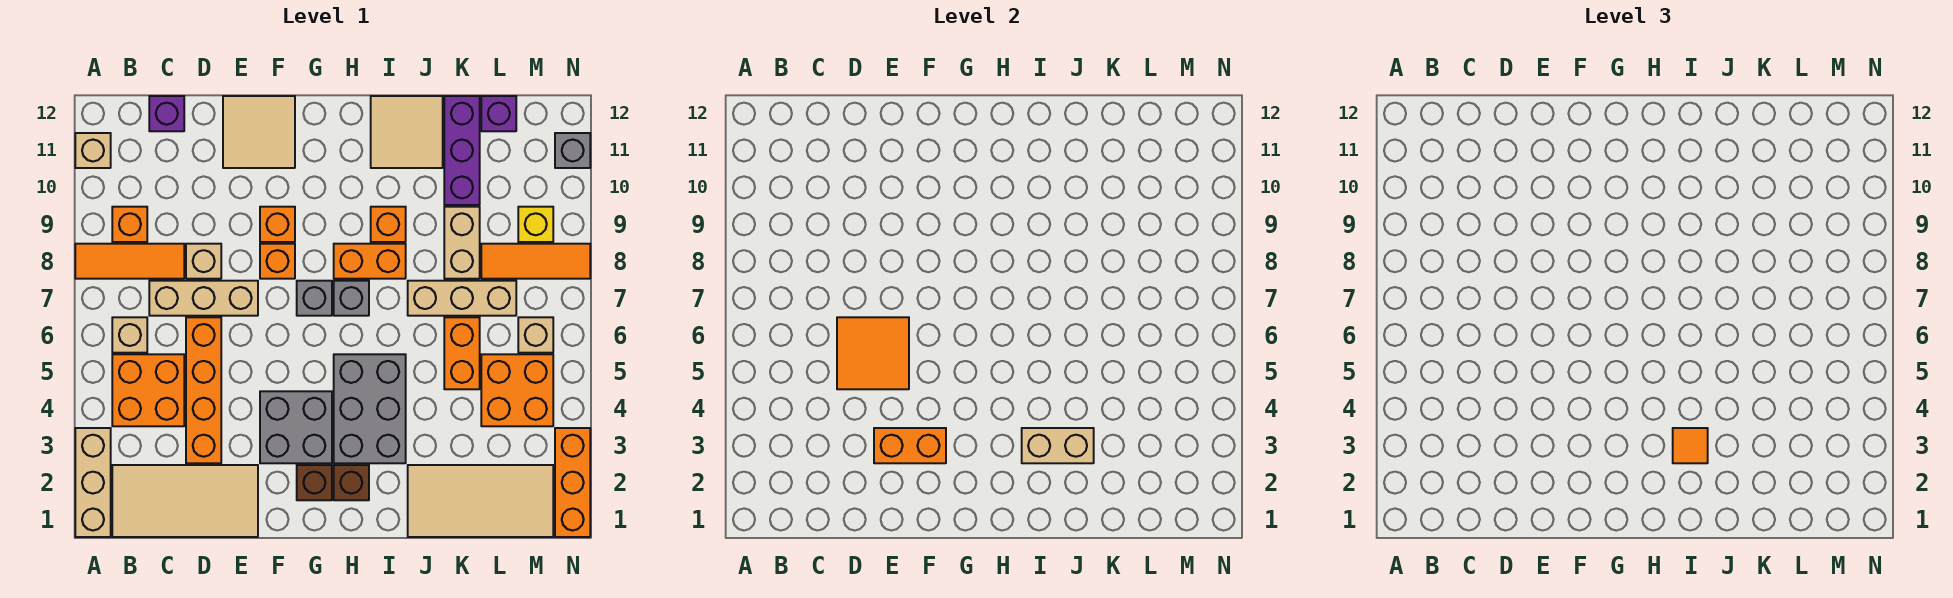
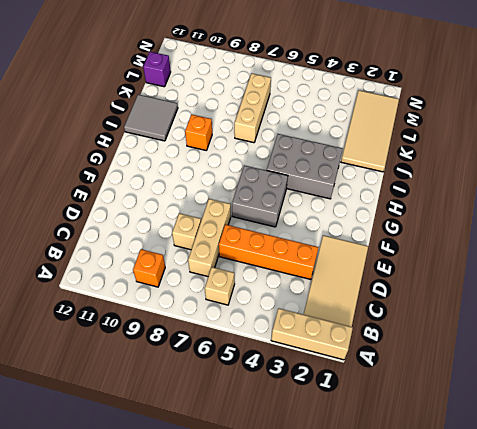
grey 2x2 brick [232,165,288,227] -> grey 2x2 brick moved to [260,391,332,463]
grey 2x2 tile [124,94,178,141] -> tan 2x2 tile [371,96,443,168]
none -> orange 1x3 tile [75,244,184,279]
none -> tan 1x1 brick [75,133,111,168]
none -> orange 2x2 brick [112,354,184,426]
none -> purple 1x1 brick [149,96,184,131]

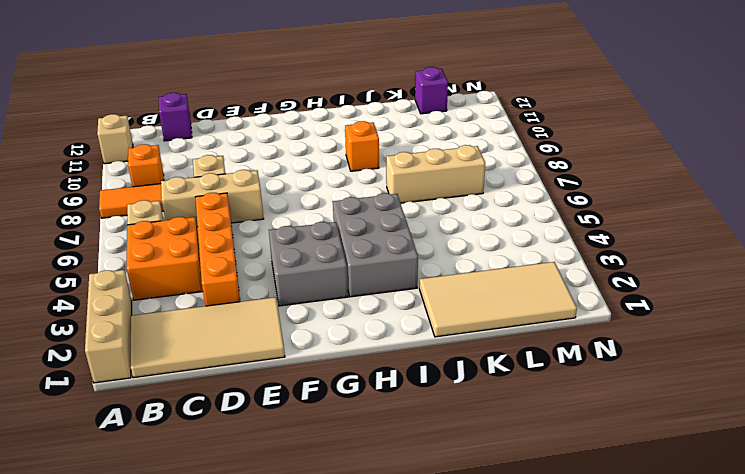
none -> tan 2x2 tile [223,96,295,168]
none -> orange 1x1 brick [260,244,295,279]
none -> orange 1x1 brick [260,207,295,242]
none -> brown 1x1 brick [297,465,332,500]

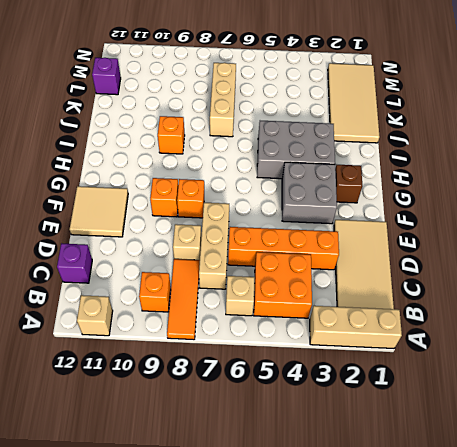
none -> grey 1x1 brick [297,281,332,316]
none -> brown 1x1 brick [334,465,369,500]
none -> grey 1x1 brick [334,281,369,316]
none -> orange 1x2 brick [334,244,406,279]

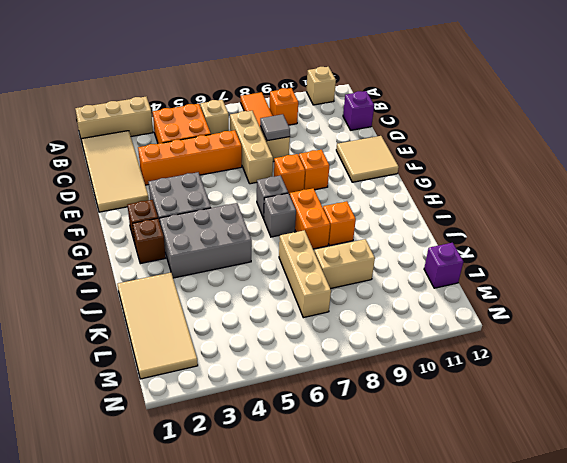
grey 1x1 tile [260,114,290,141] -> none
none -> tan 2x2 tile [371,96,443,168]
none -> orange 1x2 brick [444,317,480,389]
none -> purple 1x3 brick [444,96,480,205]
none -> orange 2x2 brick [481,354,553,426]

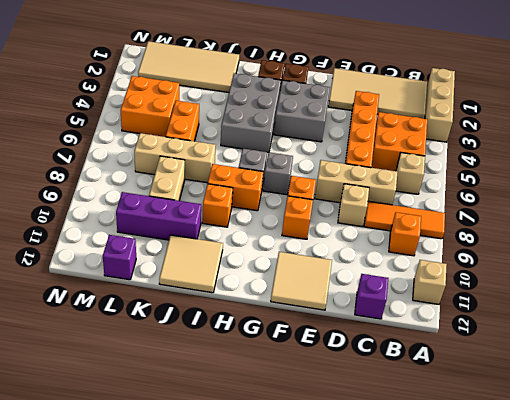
purple 1x3 brick [116,192,201,240] -> purple 1x3 brick turned to [444,96,480,205]
none -> orange 1x3 tile [481,244,590,279]
none -> tan 1x1 brick [518,317,553,353]
none -> yellow 1x1 brick [518,207,553,242]
none -> orange 1x3 brick [555,428,590,537]

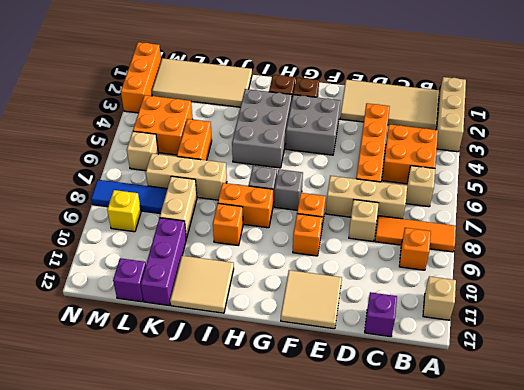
blue 1x3 tile [91,180,167,214] -> orange 1x3 tile [481,244,590,279]
none -> grey 1x1 brick [555,133,590,168]
none -> orange 2x2 tile [837,317,909,389]
none -> orange 1x2 brick [874,428,946,463]
none -> tan 1x2 brick [1022,428,1094,463]

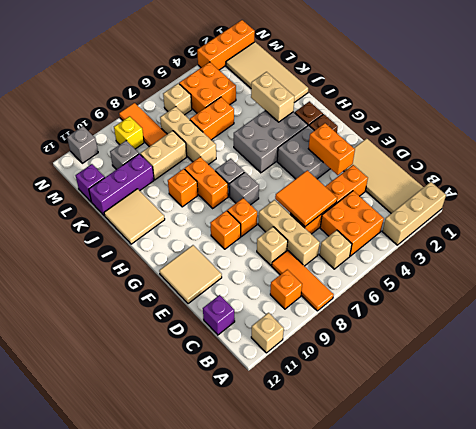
grey 1x1 brick [110,141,139,170] -> none
none -> orange 1x1 tile [1673,428,1708,463]

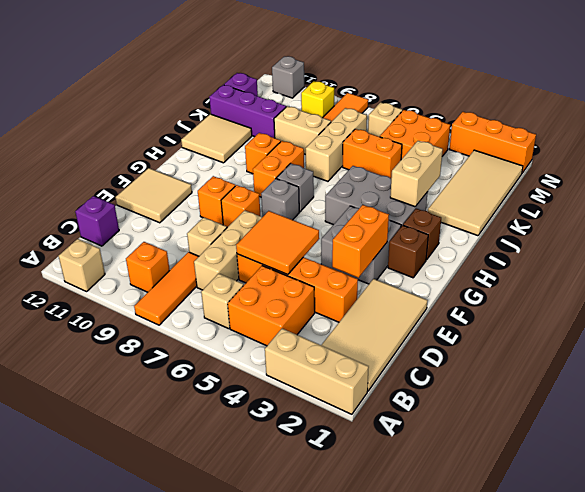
none -> orange 1x1 tile [1673,428,1708,463]

